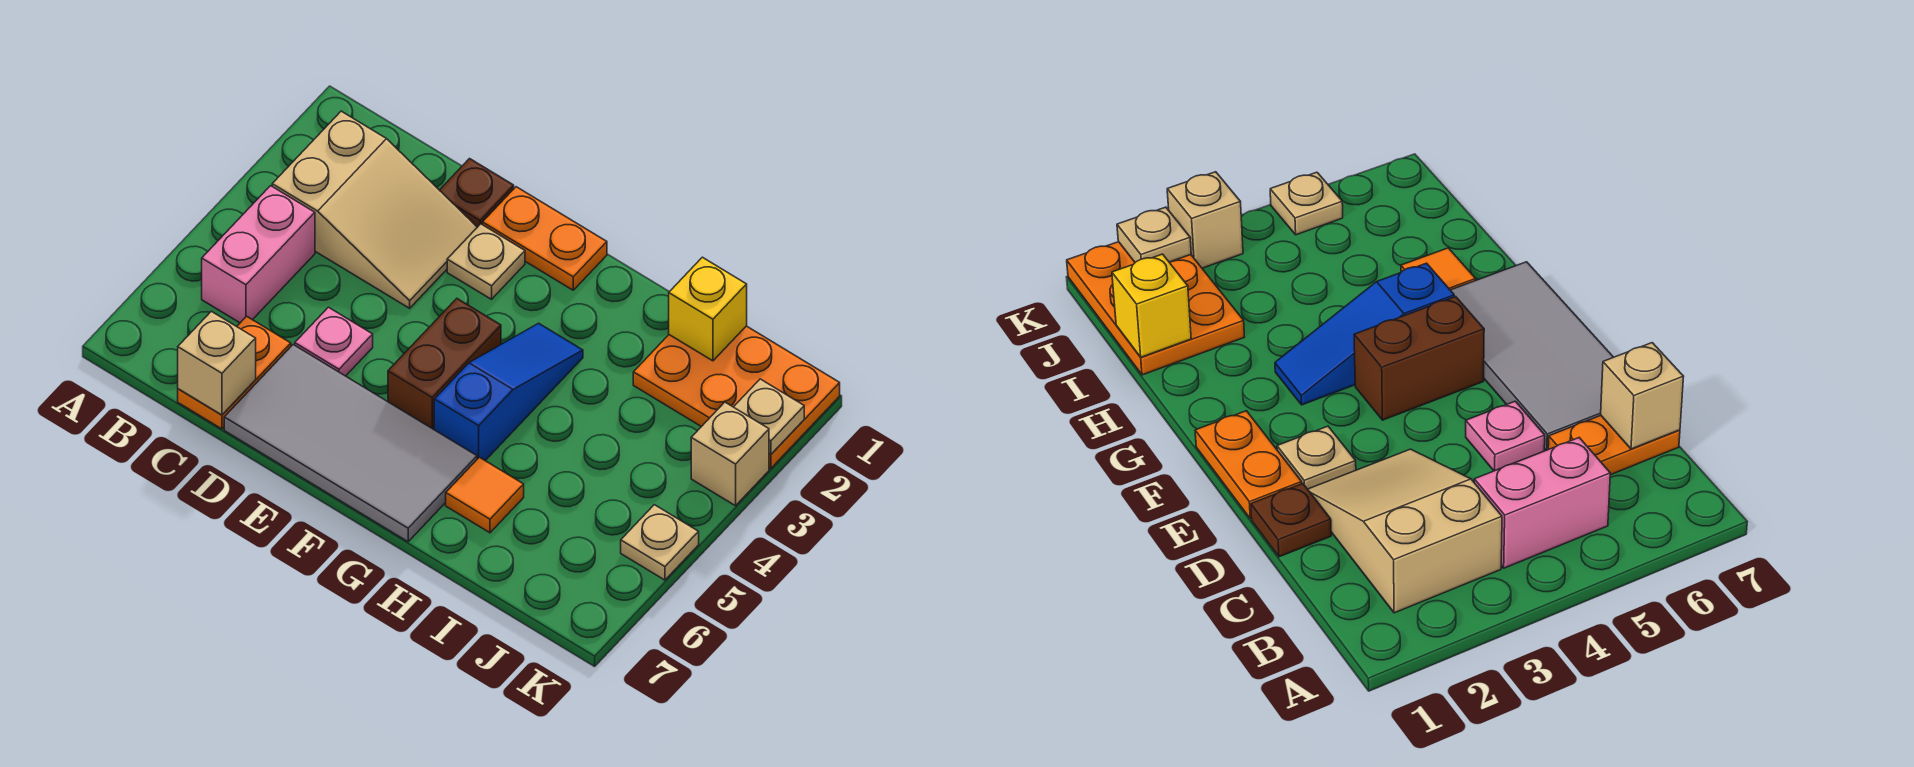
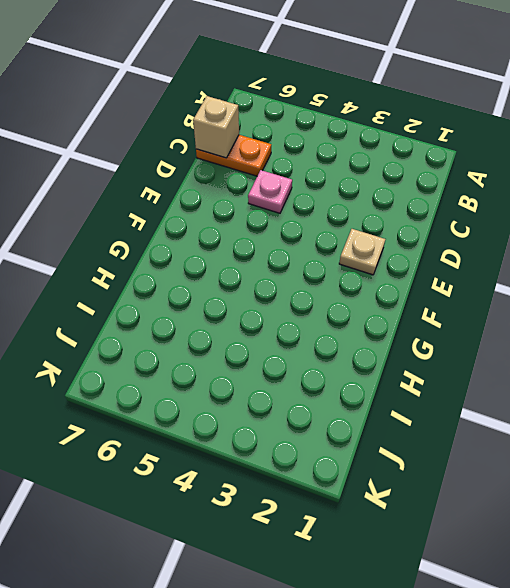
none -> tan 2x3 slope [272,111,477,308]
none -> pink 1x2 brick [202,186,315,323]
none -> brown 1x1 plate [440,159,514,227]

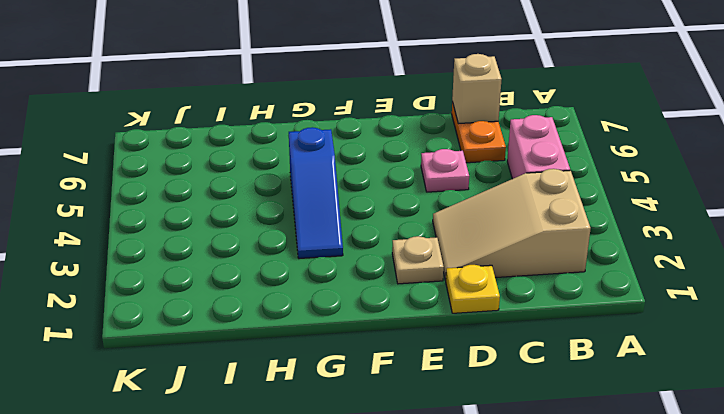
yellow 1x1 plate [446,265,500,313] -> brown 1x1 plate [440,159,514,227]
none -> grey 2x4 tile [224,345,477,542]
none -> orange 1x2 plate [482,187,607,290]
none -> brown 1x2 brick [388,299,501,429]

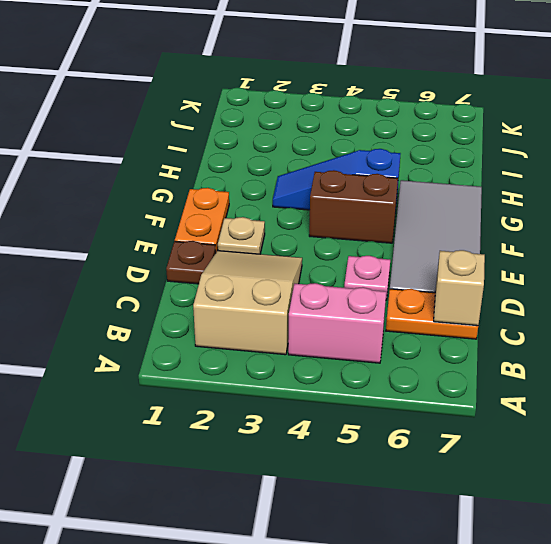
none -> orange 1x1 tile [446,457,524,533]
none -> orange 2x3 plate [633,326,840,469]
none -> tan 1x1 brick [691,402,769,506]

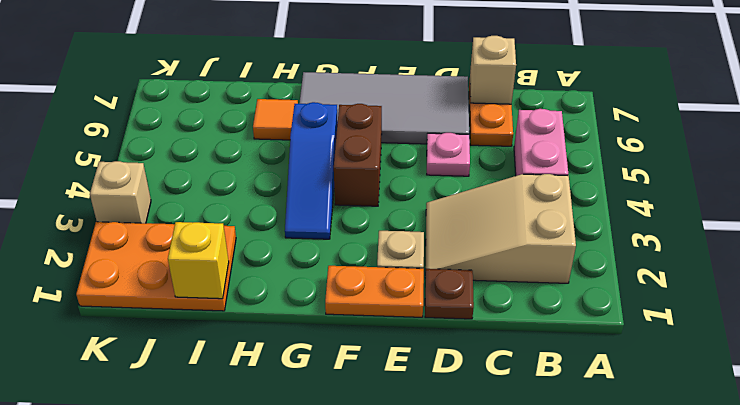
none -> tan 1x1 plate [621,505,699,580]
none -> tan 1x1 plate [734,379,804,455]

